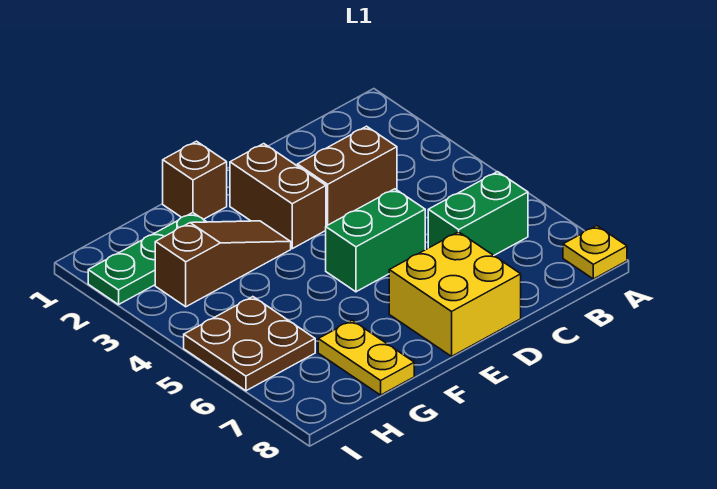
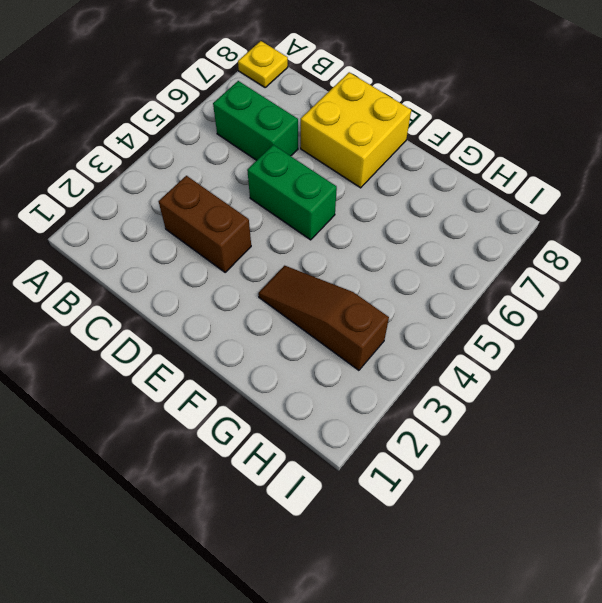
none -> brown 1x2 brick [230,144,326,249]
none -> brown 1x1 brick [163,141,227,219]

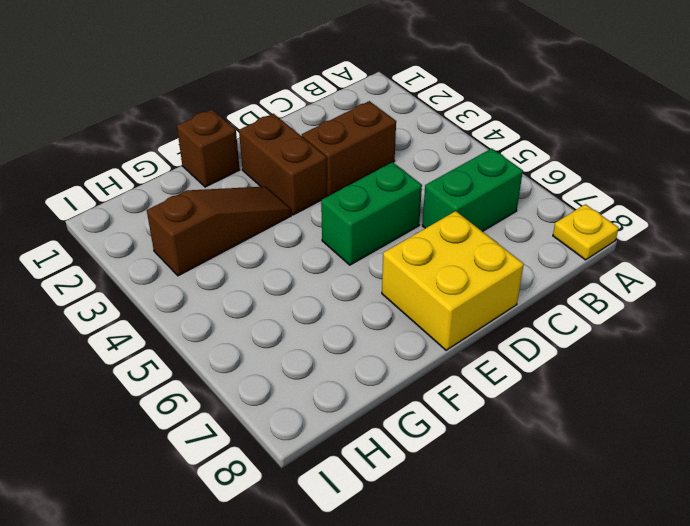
none -> green 1x3 plate [88,213,206,305]
none -> yellow 1x2 plate [318,320,414,395]

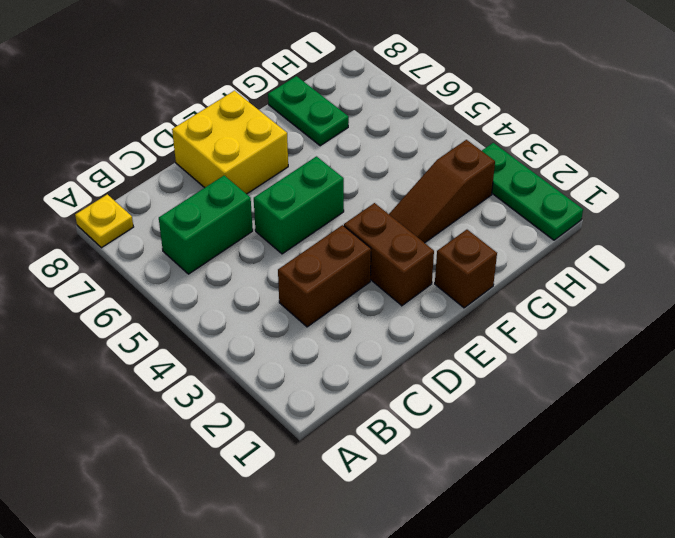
green 1x2 plate [268,76,349,146] -> yellow 1x2 plate [318,320,414,395]
green 1x3 plate [482,143,583,240] -> green 1x3 plate turned to [88,213,206,305]
none -> brown 2x2 plate [184,297,315,391]

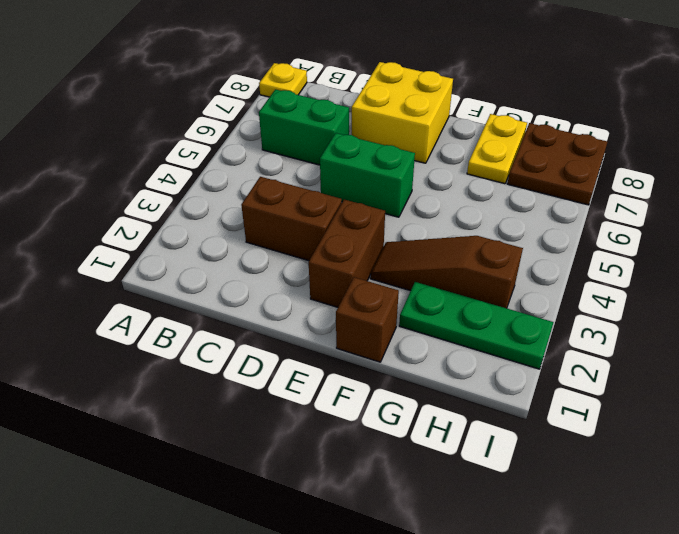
brown 2x2 plate [507,123,607,205] -> brown 2x2 plate moved to [184,297,315,391]

